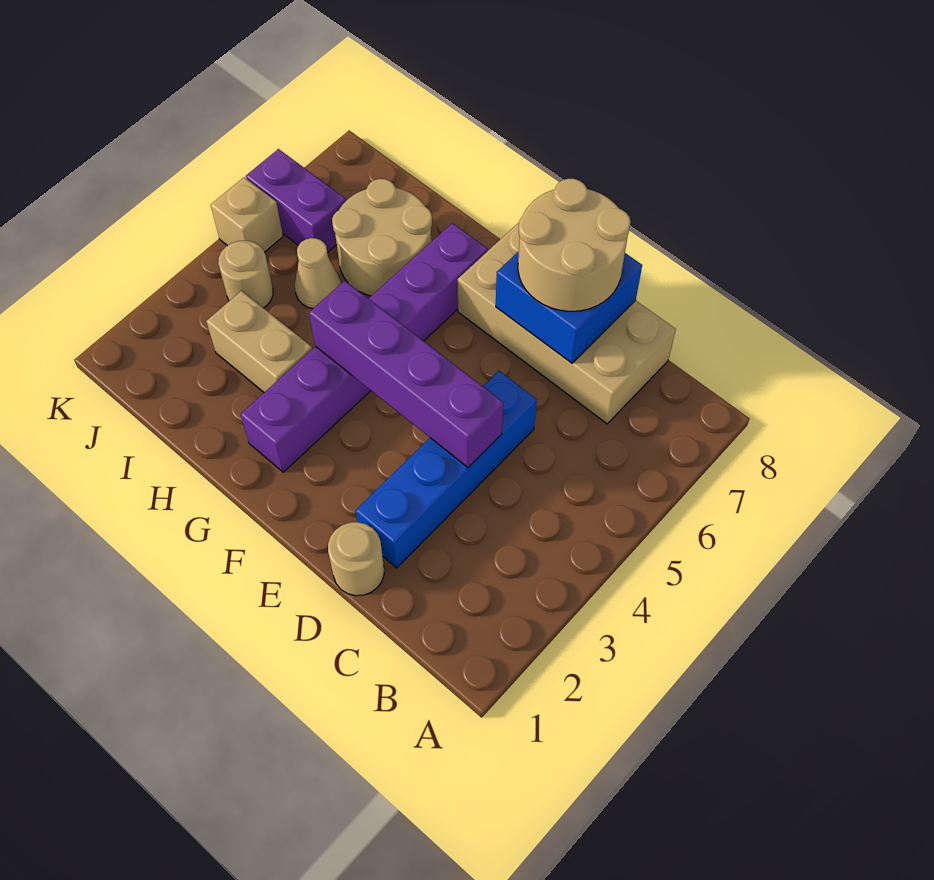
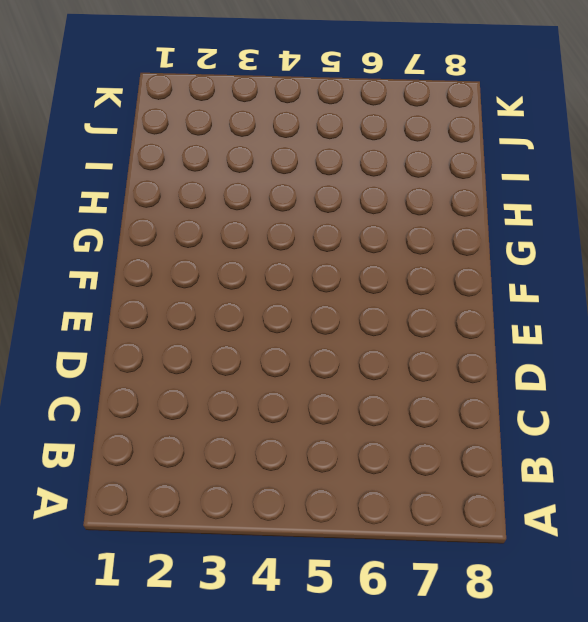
none -> tan 2x4 brick [458,223,676,424]
none -> tan 1x1 round brick [328,522,384,596]
none -> blue 1x4 brick [356,371,537,568]

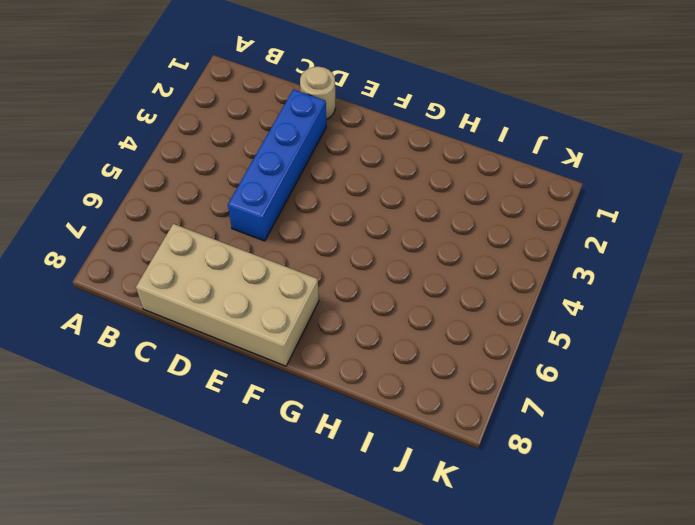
none -> purple 1x6 brick [241,223,487,472]
none -> tan 1x2 brick [206,291,312,392]
none -> tan 2x2 round brick [332,179,432,296]

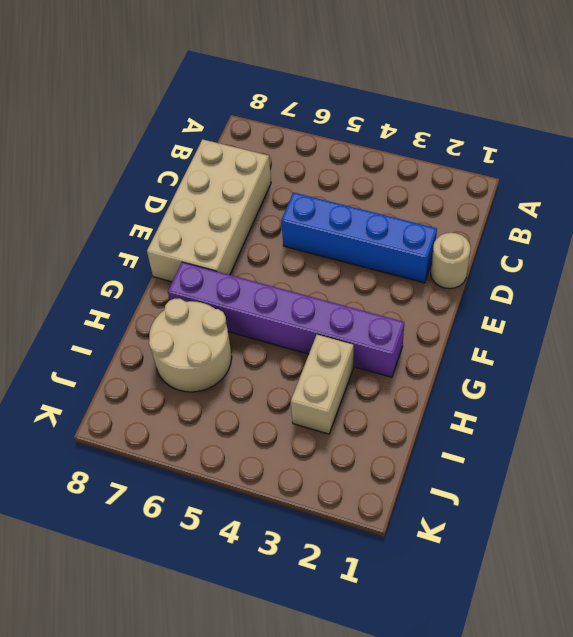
none -> tan 1x1 cone [295,238,341,309]
none -> tan 1x1 round brick [218,241,273,308]
none -> purple 1x2 brick [246,149,346,253]

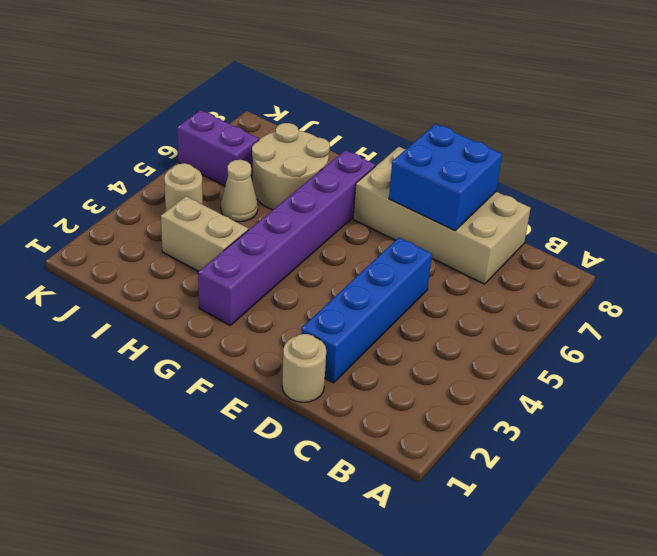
none -> tan 1x1 brick [211,177,283,252]
none -> purple 1x4 brick [309,281,503,467]
none -> tan 2x2 round brick [518,179,631,311]

